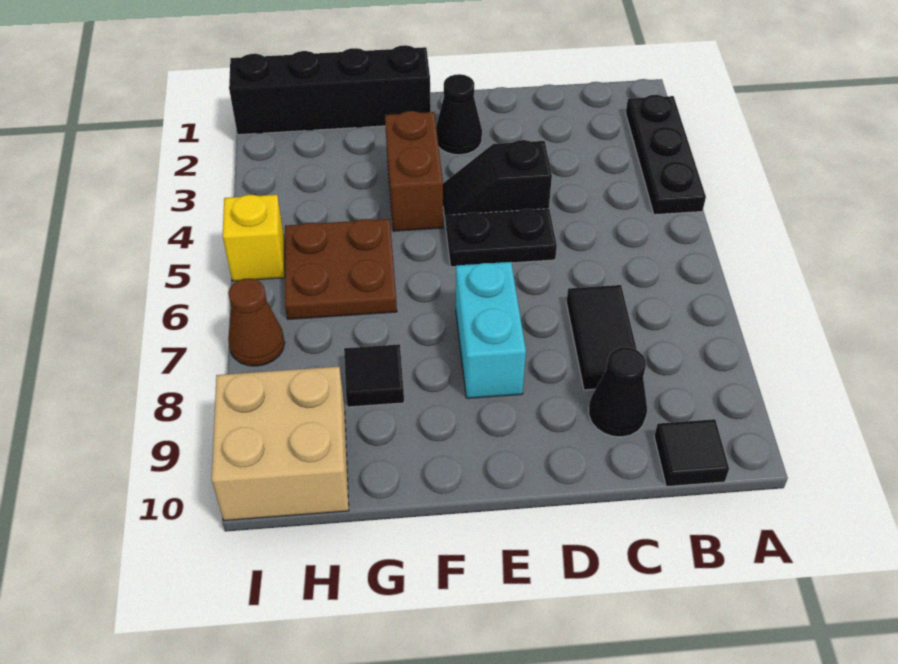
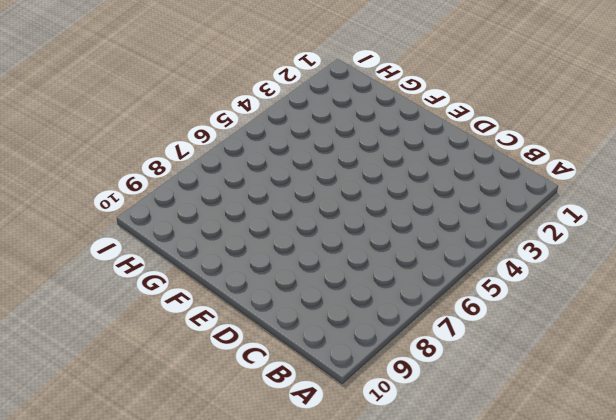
none -> black 1x3 plate [626,95,706,215]
none -> black 1x1 tile [654,419,729,487]
none -> black 1x2 tile [566,285,637,390]

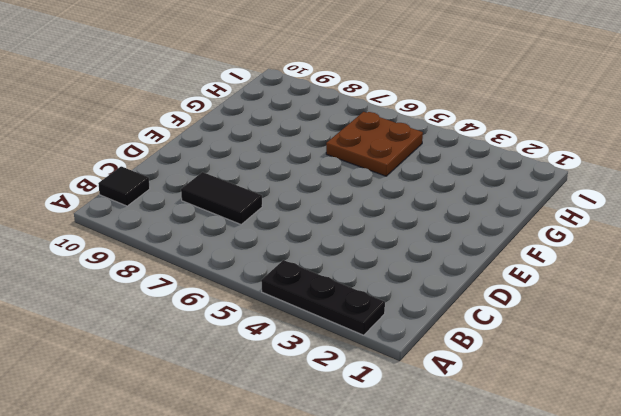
none -> black 1x1 cone [589,347,647,437]
none -> black 1x2 slope [443,140,552,225]
none -> black 1x2 plate [446,209,557,267]

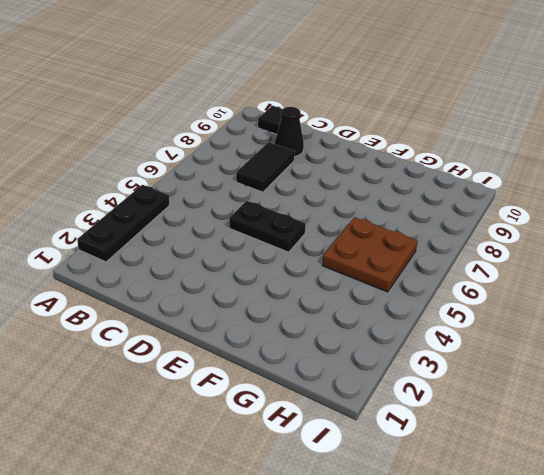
none -> black 1x2 slope [443,140,552,225]
none -> black 1x1 cone [436,74,482,155]
none -> cyan 1x2 brick [456,262,526,398]

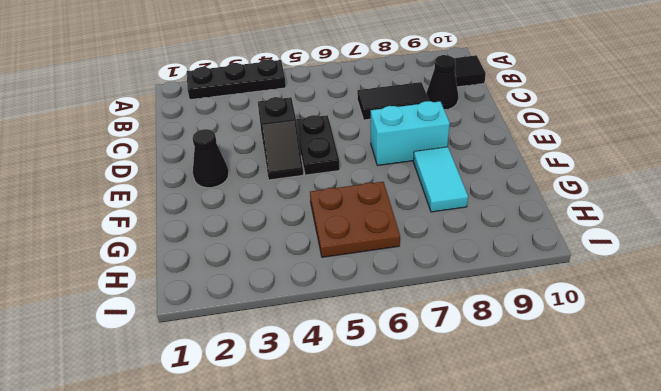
cyan 1x2 tile [413,147,468,212] -> black 1x1 tile [344,344,404,407]
none -> black 1x4 brick [229,45,431,135]
none -> brown 1x2 brick [385,111,443,231]
none -> tan 2x2 brick [212,367,349,521]

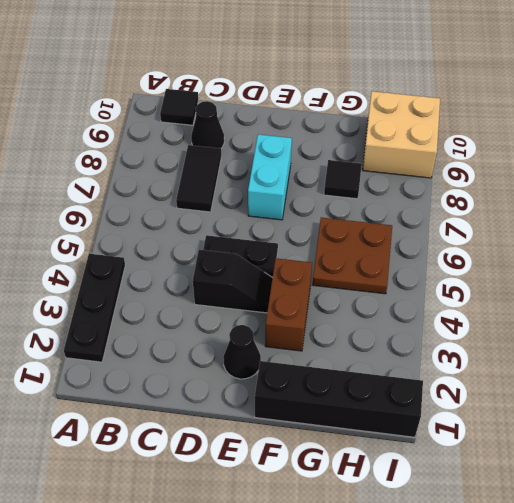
none -> yellow 1x1 brick [223,195,285,281]
none -> brown 1x1 cone [228,279,285,366]

